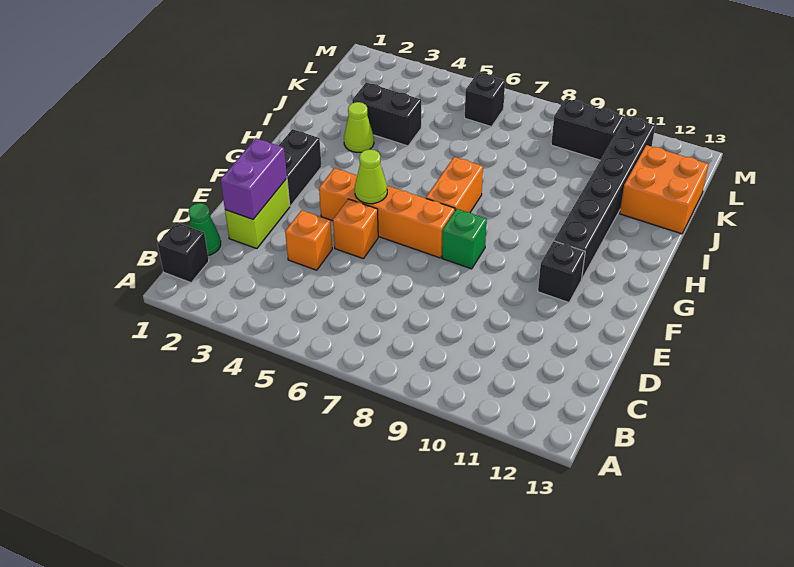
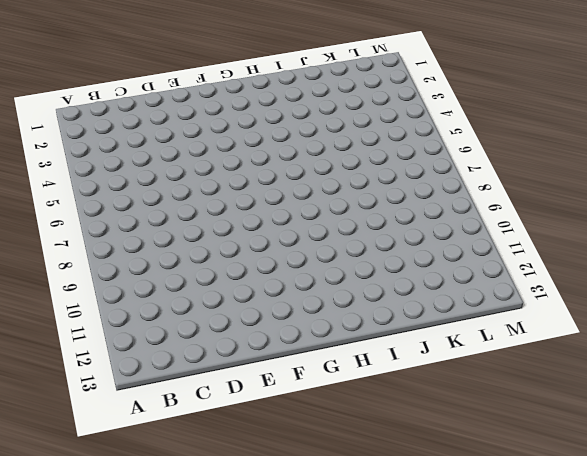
none -> black 1x1 brick [158,222,209,283]
none -> green 1x1 cone [188,203,221,255]
none -> lime 1x2 brick [225,179,290,249]

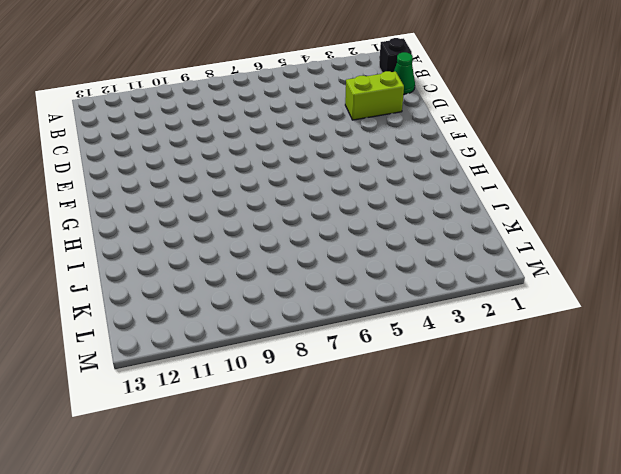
lime 1x2 brick [345,71,404,120] -> lime 1x2 brick turned to [225,179,290,249]
none -> orange 1x1 brick [285,210,332,270]
none -> orange 1x1 brick [333,199,378,258]
none -> black 1x2 brick [279,129,322,206]

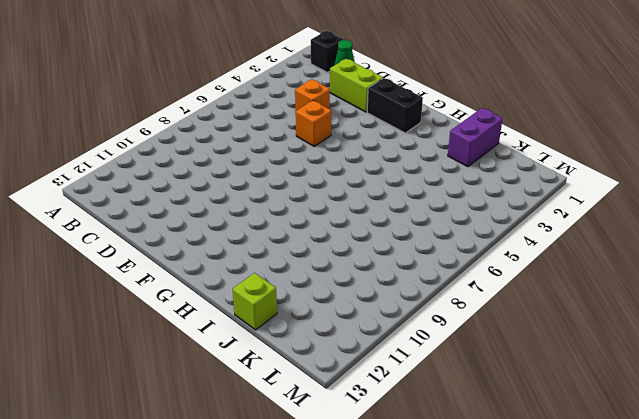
purple 1x2 brick [448,108,503,167] -> purple 1x2 brick turned to [220,138,287,219]
lime 1x1 brick [233,273,277,330] -> orange 2x2 brick [620,145,709,234]
none -> orange 1x4 brick [319,168,455,258]
none -> green 1x1 brick [442,209,487,269]
none -> black 1x1 brick [538,241,585,303]

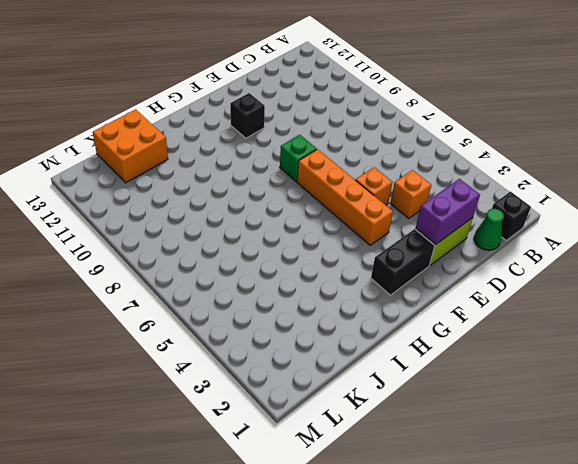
none -> orange 1x2 brick [426,157,483,212]
none -> black 1x6 brick [554,116,655,278]
none -> lime 1x1 cone [344,102,374,153]

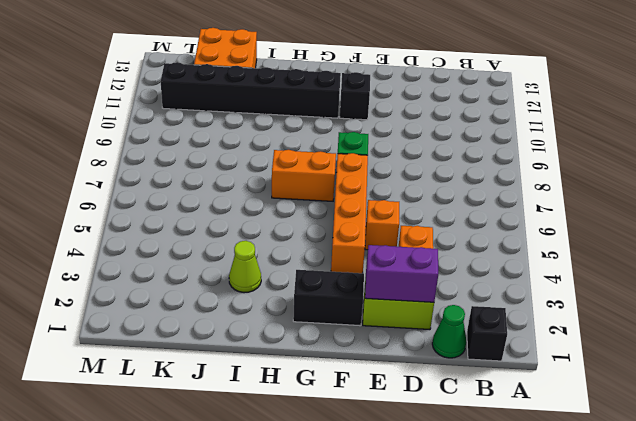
none -> black 1x2 brick [352,83,421,146]
none -> black 1x1 brick [465,73,505,127]
none -> black 1x2 brick [551,99,624,160]

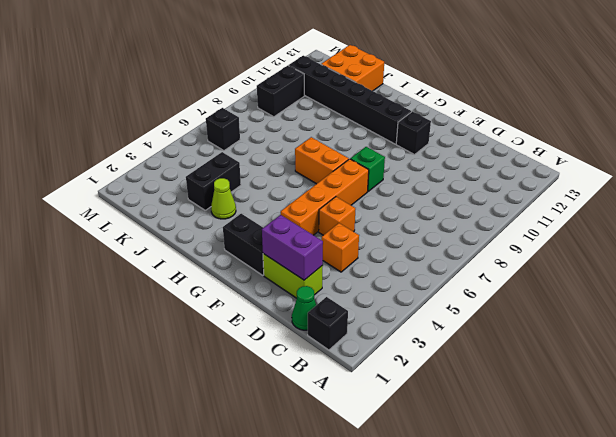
none -> lime 1x1 cone [355,149,387,204]

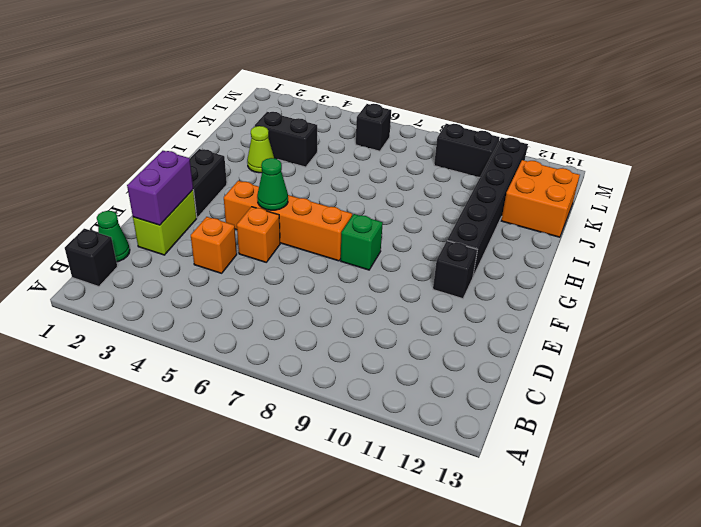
green 1x1 cone [257,158,288,210] -> lime 1x1 cone [355,149,387,204]
none -> orange 1x2 brick [426,157,483,212]

